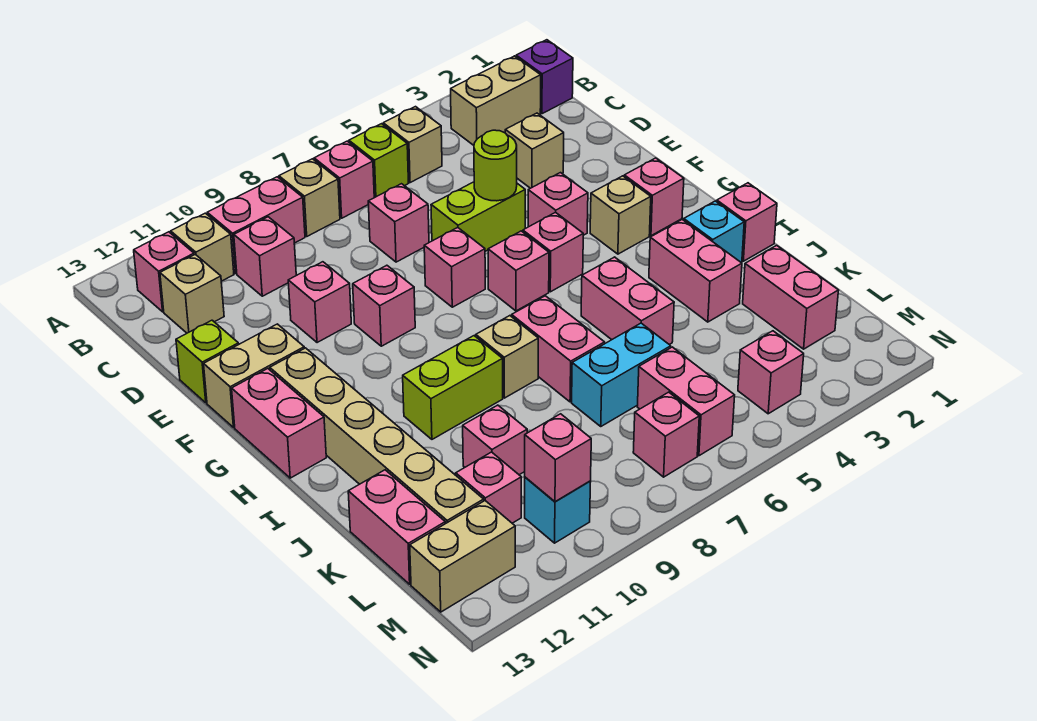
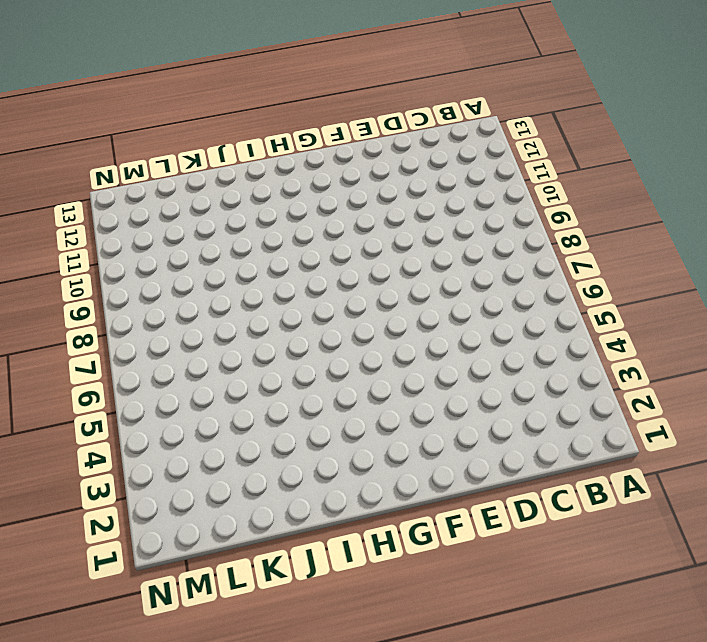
none -> purple 1x1 brick [516,40,573,114]
none -> tan 1x2 brick [451,56,541,145]
none -> tan 1x1 brick [383,107,442,183]
none -> lime 1x1 brick [349,124,408,198]

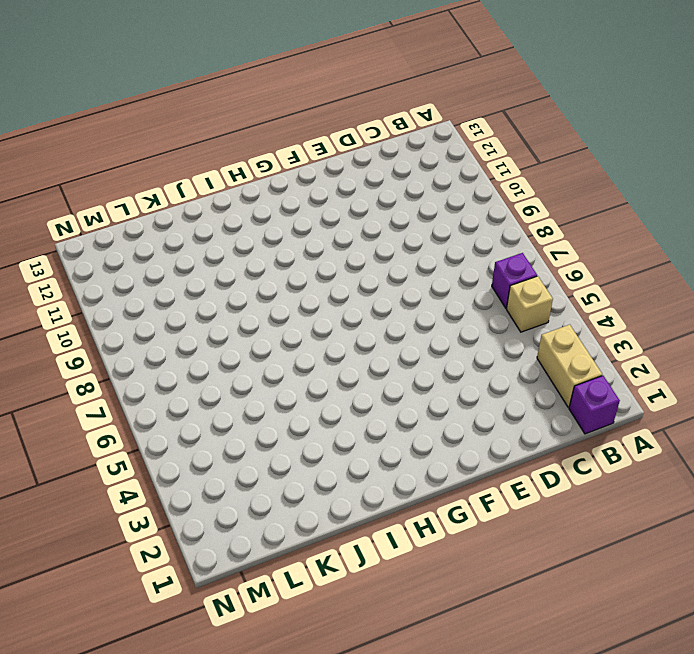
purple 1x1 brick [492,253,537,308] -> lime 1x1 brick [349,124,408,198]
none -> pink 1x1 brick [314,141,374,218]
none -> tan 1x1 brick [279,159,340,236]
none -> pink 1x2 brick [207,177,305,274]
none -> tan 1x1 brick [171,213,234,281]

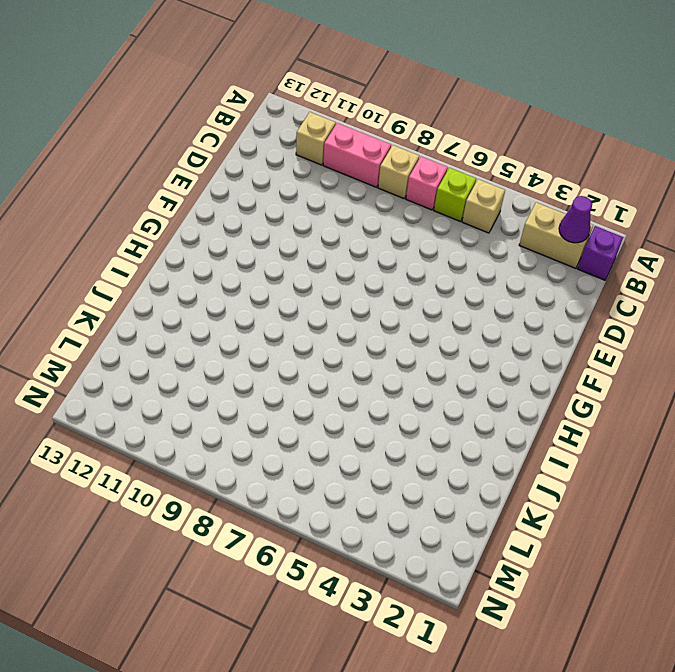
purple 1x1 cone [559,196,592,243] -> none
none -> pink 1x1 brick [134,232,194,312]
none -> pink 1x1 brick [234,217,296,296]
none -> tan 1x1 brick [160,254,224,333]
none -> tan 1x1 brick [505,113,564,188]

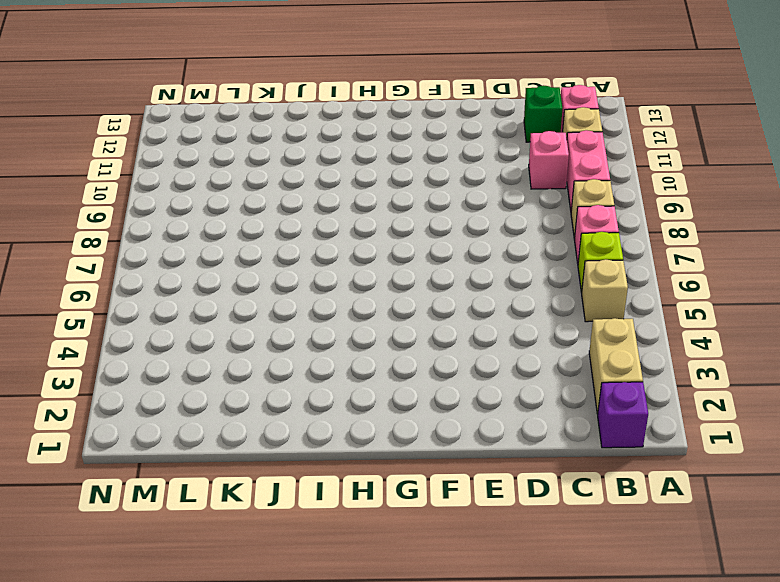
green 1x1 brick [524,85,562,142] -> tan 1x1 brick [160,254,224,333]
none -> tan 1x1 brick [505,113,564,188]
none -> pink 1x1 brick [368,184,429,262]
none -> lime 1x2 brick [431,182,525,251]
none -> pink 1x1 brick [288,262,351,343]

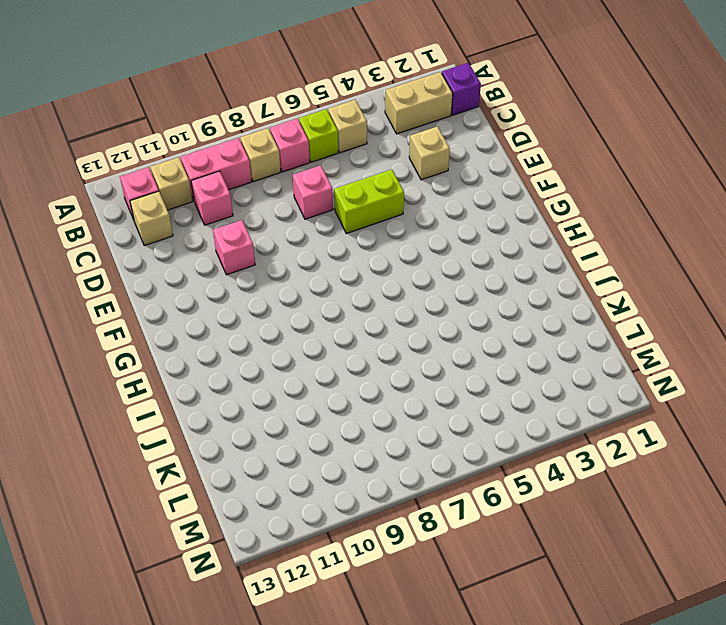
none -> lime 1x1 brick [176,320,239,403]
none -> pink 1x1 brick [528,173,588,235]
none -> pink 1x1 brick [424,227,485,307]
none -> pink 1x1 brick [353,265,415,346]

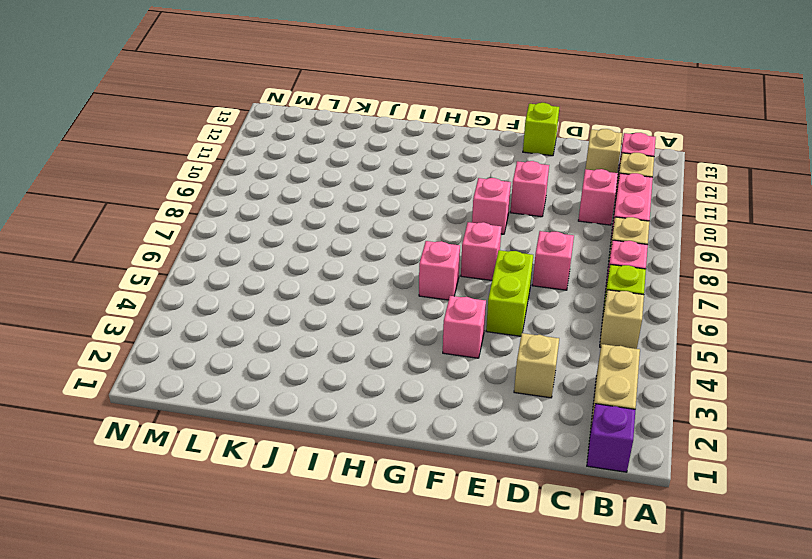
none -> tan 1x2 brick [204,324,304,428]
none -> pink 1x1 brick [624,158,684,236]
none -> tan 1x1 brick [590,176,651,254]
none -> pink 1x1 brick [523,212,583,292]

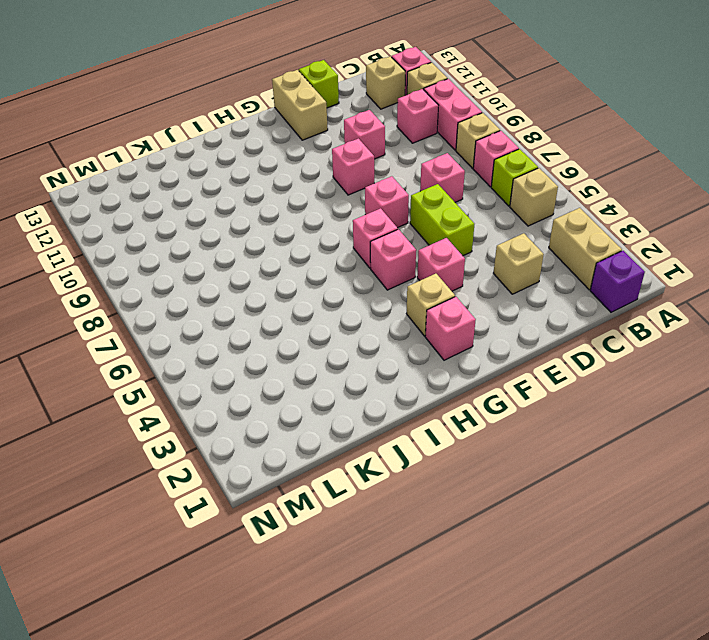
none -> tan 1x6 brick [270,348,484,524]
none -> pink 1x2 brick [232,369,326,478]
none -> pink 1x1 brick [717,183,777,261]
none -> cyan 1x1 brick [684,201,744,263]

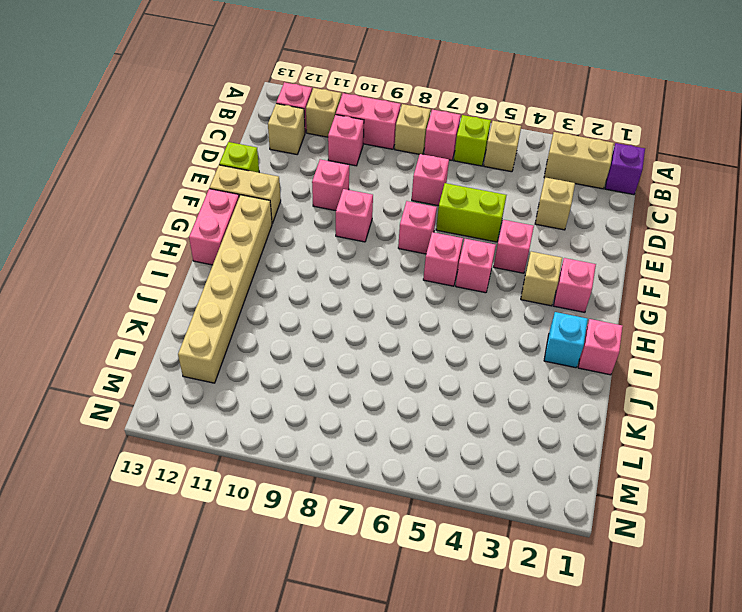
none -> pink 1x2 brick [649,220,742,322]
none -> pink 1x2 brick [581,257,674,345]
none -> pink 1x2 brick [512,296,605,402]
none -> tan 1x1 brick [476,316,538,398]

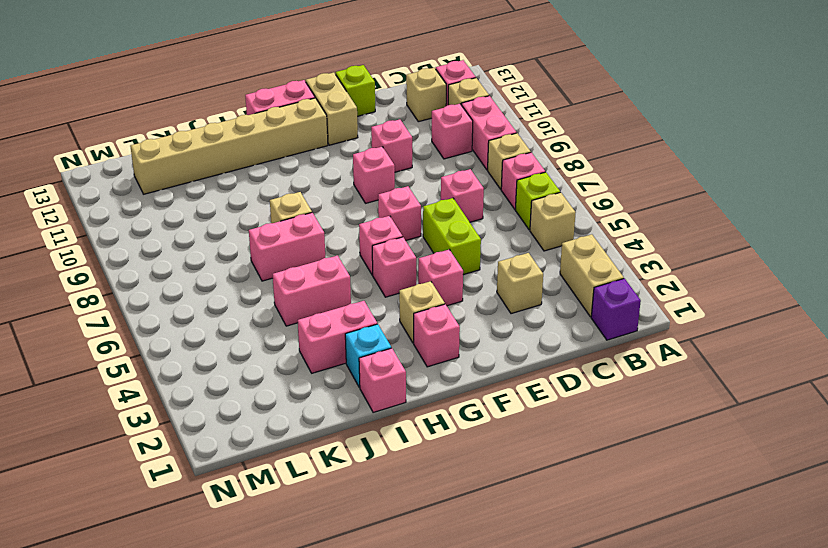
none -> lime 1x2 brick [403,336,503,439]
none -> pink 1x2 brick [743,245,839,349]
none -> cyan 1x2 brick [572,323,671,426]
none -> pink 1x1 brick [463,405,527,475]

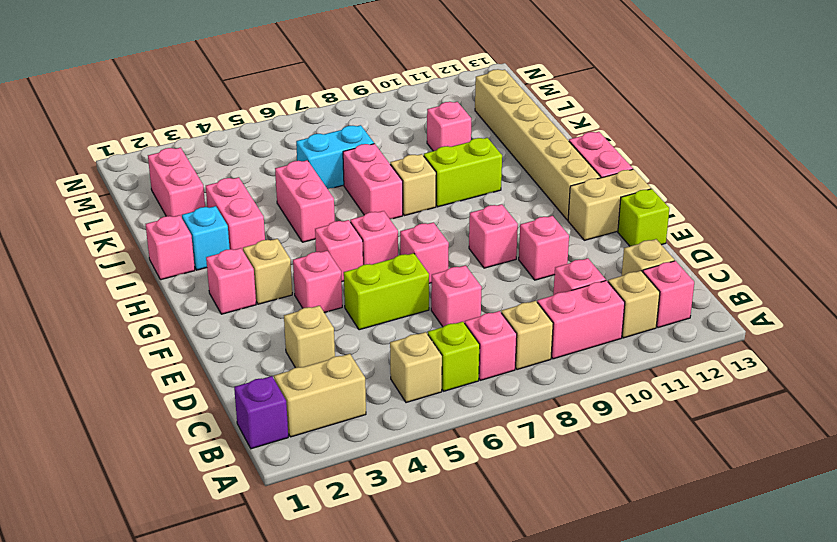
none -> pink 1x2 brick [348,470,445,584]
none -> pink 1x2 brick [637,347,735,456]
none -> pink 1x1 brick [456,452,521,523]
none -> pink 1x1 brick [738,331,804,414]

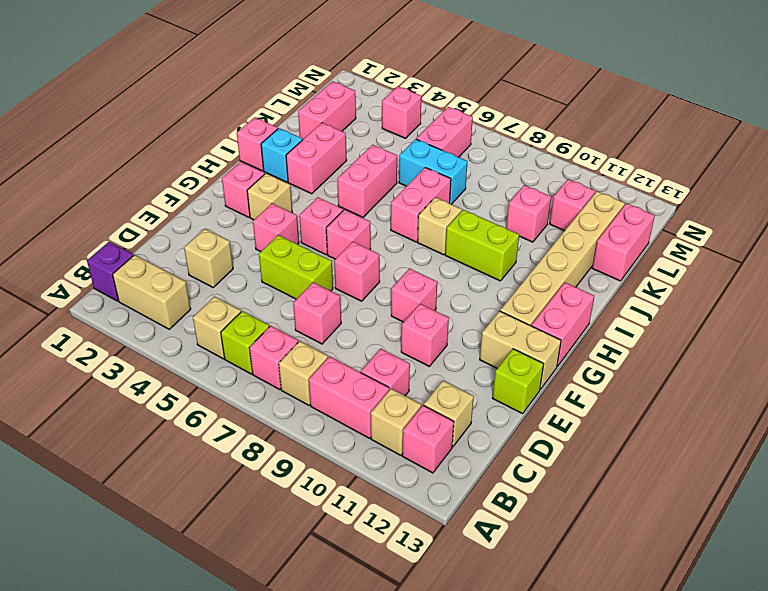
none -> pink 1x1 brick [633,392,699,477]
none -> cyan 1x1 brick [525,477,591,543]
none -> tan 1x2 brick [410,501,515,612]
none -> lime 1x1 round brick [474,130,517,201]

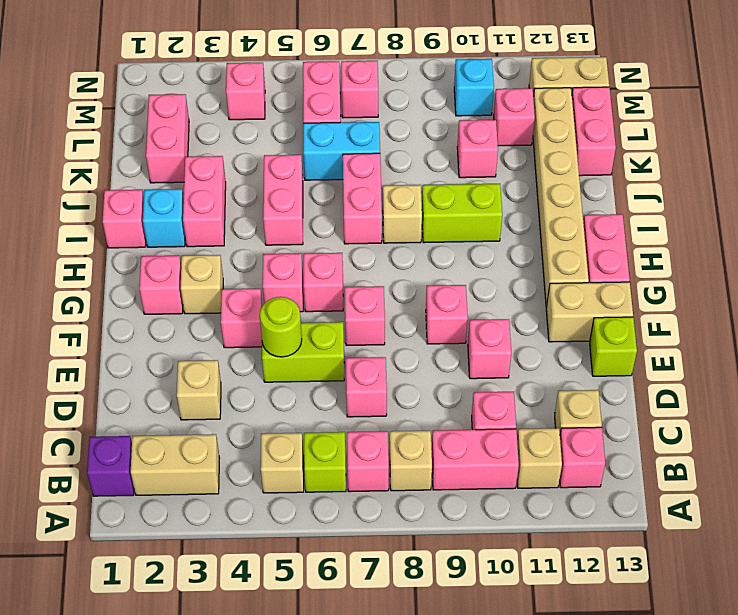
none -> pink 1x1 brick [525,414,591,502]

